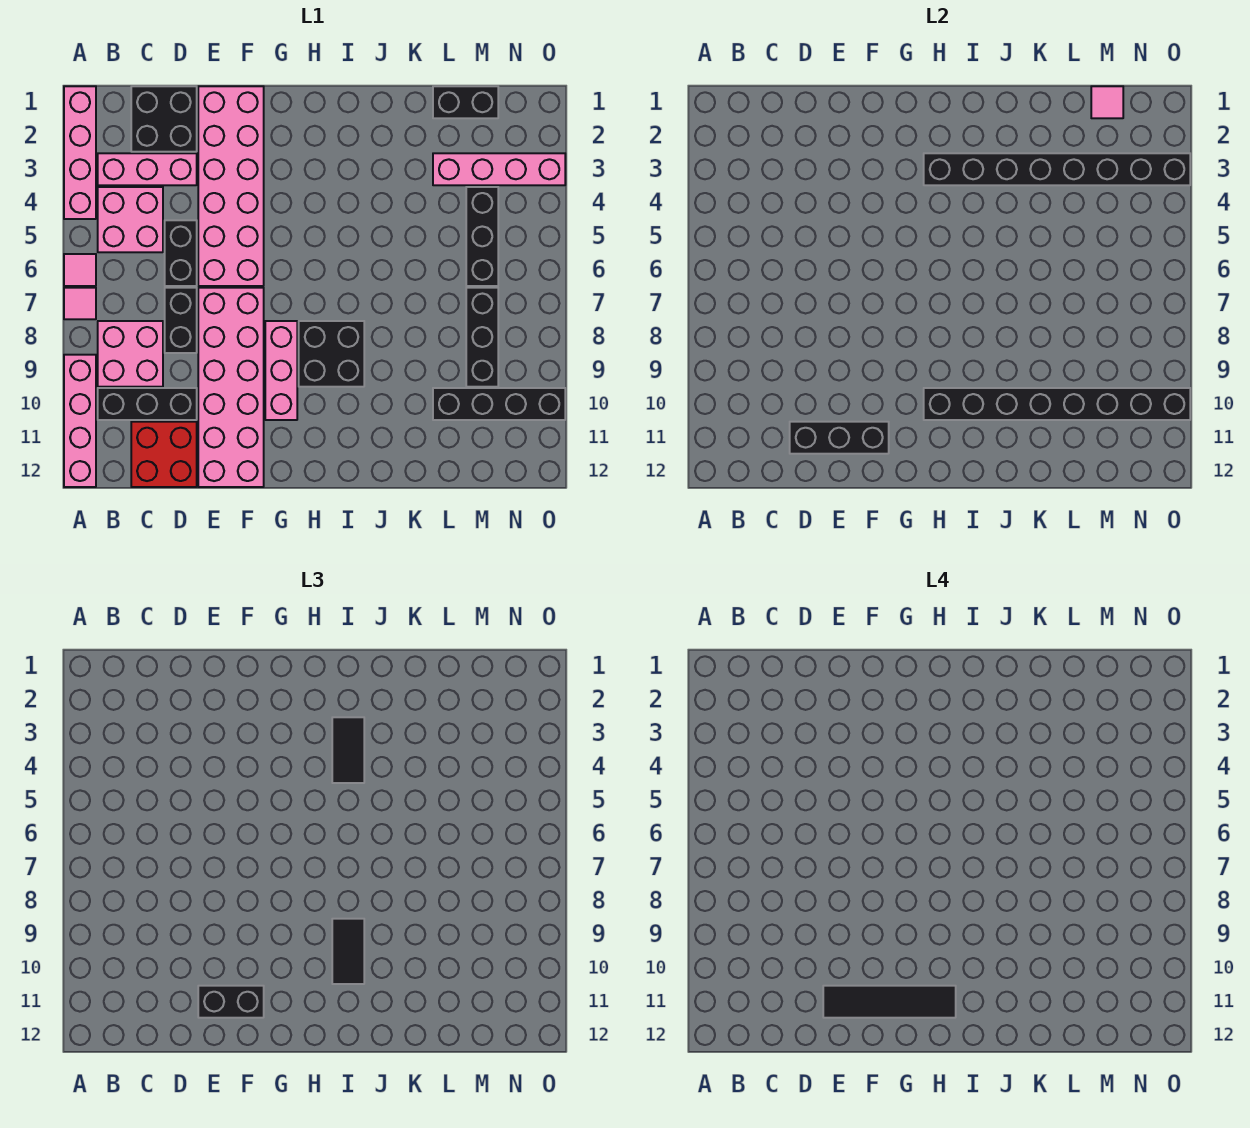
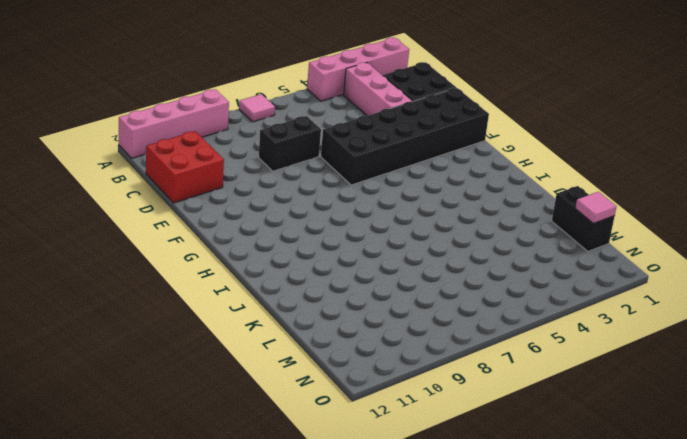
black 2x6 brick [321,88,489,185] -> pink 2x6 brick [198,86,264,286]
none -> pink 1x1 tile [64,254,96,286]
none -> pink 2x2 brick [98,187,163,252]
none -> pink 2x2 brick [98,321,163,387]

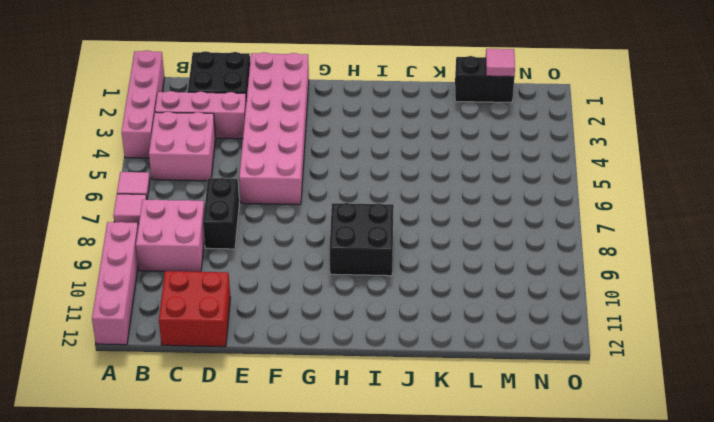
none -> black 1x3 brick [98,388,197,420]
none -> black 1x2 brick [165,220,197,286]
none -> pink 2x6 brick [198,288,264,487]

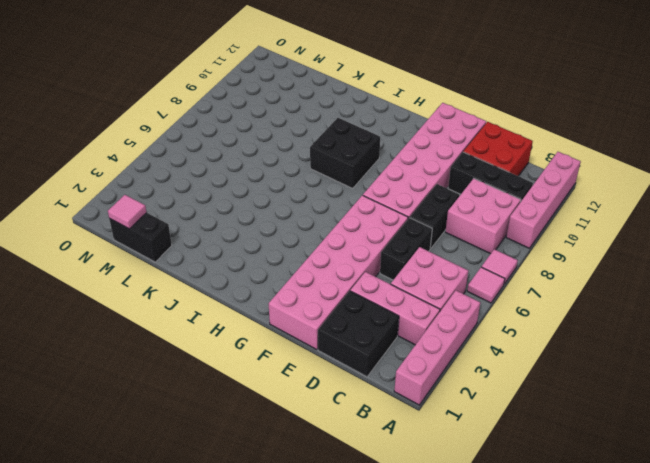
none -> pink 1x3 brick [265,321,297,420]
none -> pink 1x4 brick [433,153,565,185]
none -> black 1x4 brick [433,388,565,420]

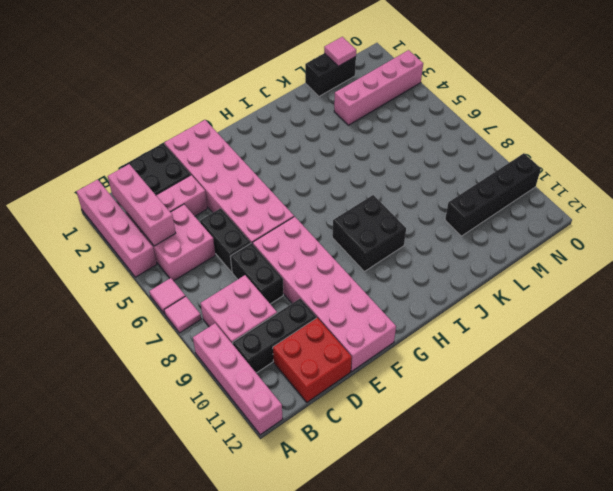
pink 1x3 brick [108,164,176,246] -> pink 1x3 brick moved to [265,321,297,420]
none -> black 1x3 brick [466,187,498,286]
none -> black 1x3 brick [466,288,498,387]
none -> black 1x3 brick [790,422,889,454]

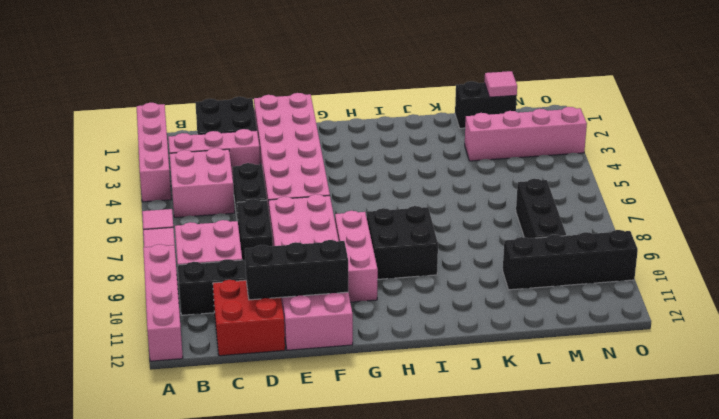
none -> black 1x3 brick [466,187,498,286]
none -> black 1x8 brick [924,153,1190,185]
none -> black 1x8 brick [924,388,1190,420]

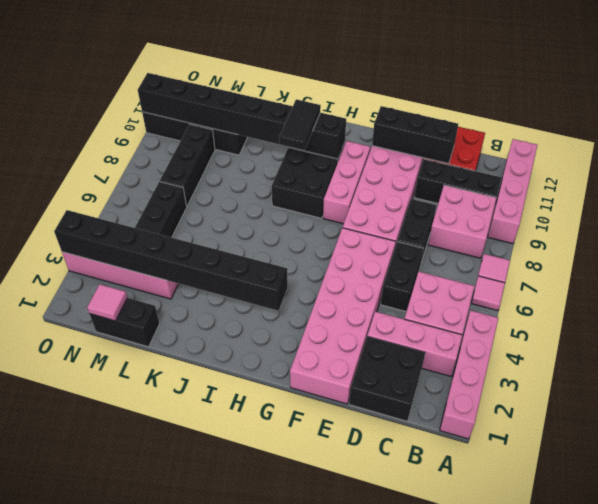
none -> black 1x2 brick [198,986,264,1018]
none -> black 1x2 tile [332,717,364,783]
none -> black 1x4 tile [823,986,956,1018]

